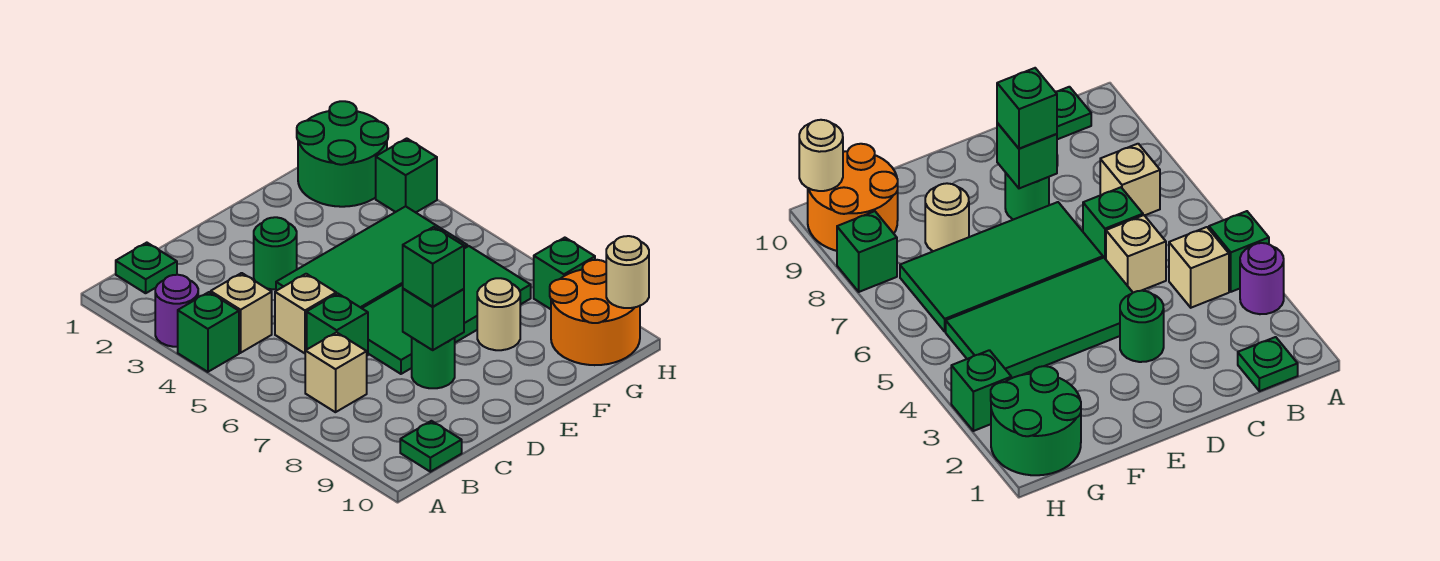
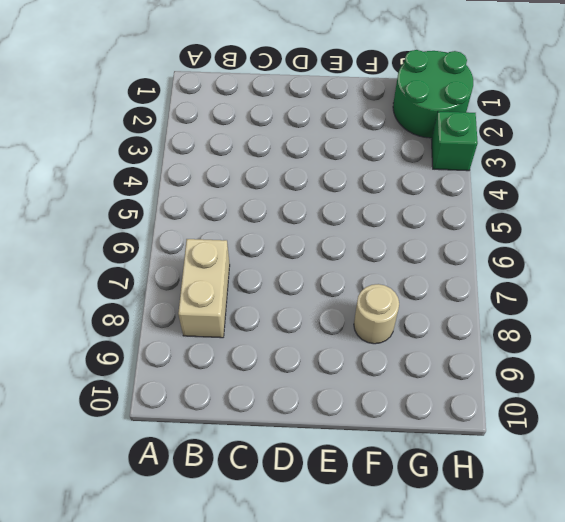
tan 1x2 brick [178,239,230,338] -> tan 1x1 brick [305,332,367,412]
none -> purple 1x1 round brick [155,275,198,347]
none -> green 1x1 brick [178,292,239,372]
none -> green 1x1 plate [116,243,177,293]

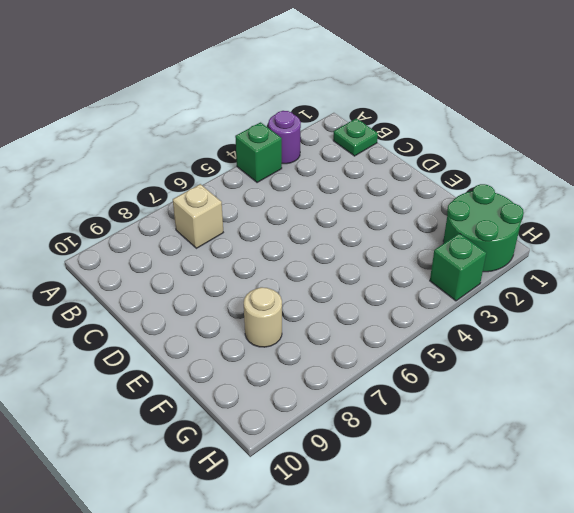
none -> tan 1x1 brick [211,273,272,353]
none -> green 1x1 plate [400,421,462,472]
none -> tan 1x1 brick [275,274,336,353]

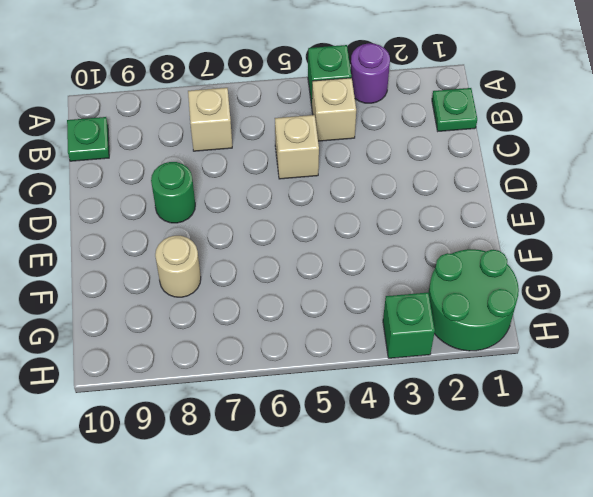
none -> green 1x1 brick [307,293,368,356]
none -> green 1x1 round brick [254,217,297,289]
none -> green 2x4 tile [276,206,467,308]

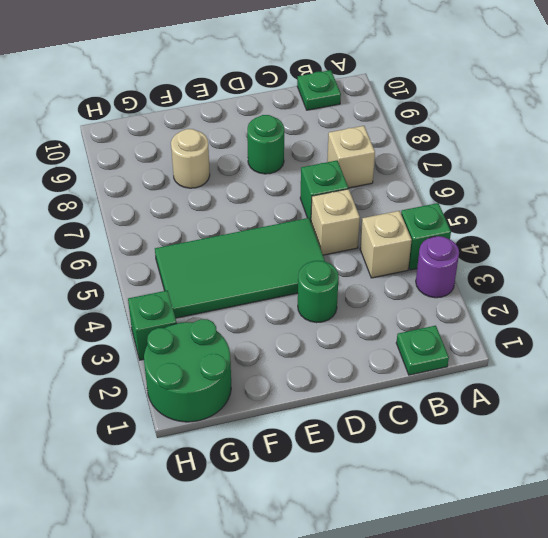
none -> green 2x4 tile [362,246,531,374]
none -> orange 2x2 round brick [550,260,640,365]
none -> green 1x1 brick [534,238,595,309]

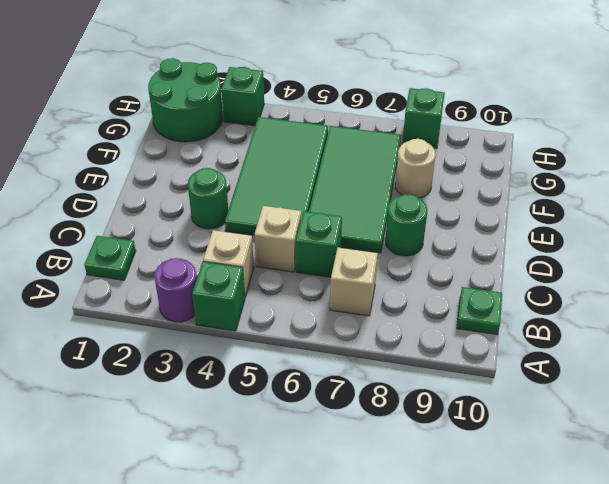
none -> orange 2x2 round brick [550,260,640,365]
none -> green 1x1 brick [403,289,464,350]
none -> tan 1x1 round brick [606,236,649,308]

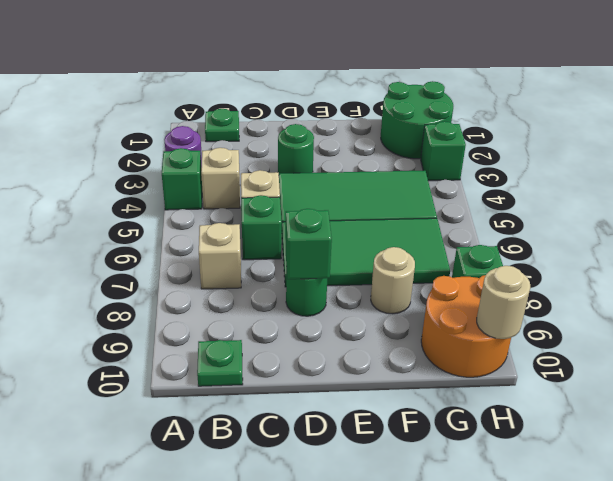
none -> green 1x1 brick [403,227,464,307]

